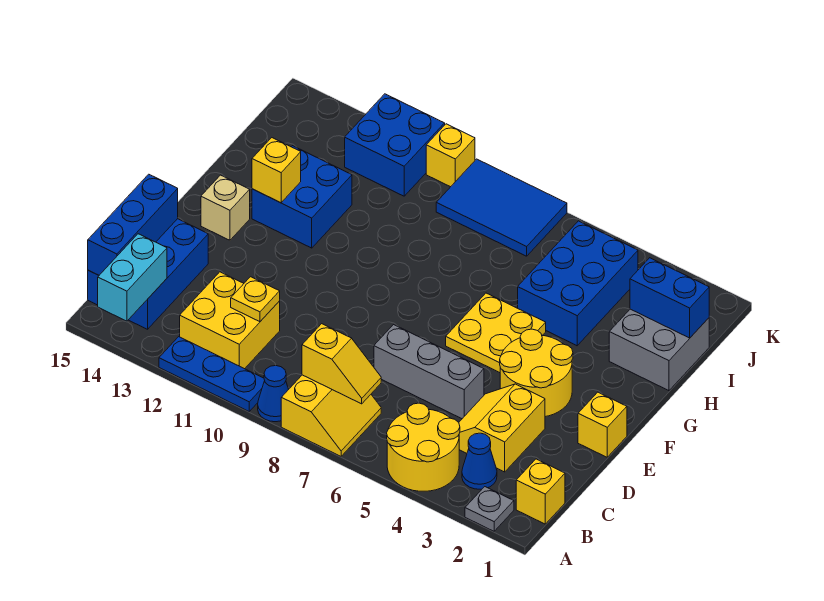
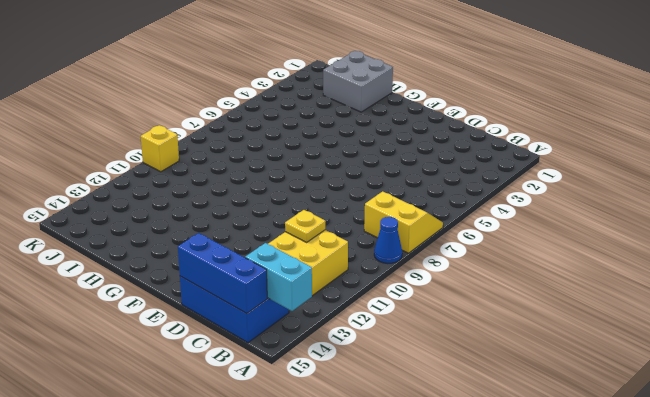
none -> grey 1x1 plate [465,487,514,531]
none -> yellow 2x2 round brick [387,403,460,491]
none -> blue 1x3 plate [159,337,265,411]

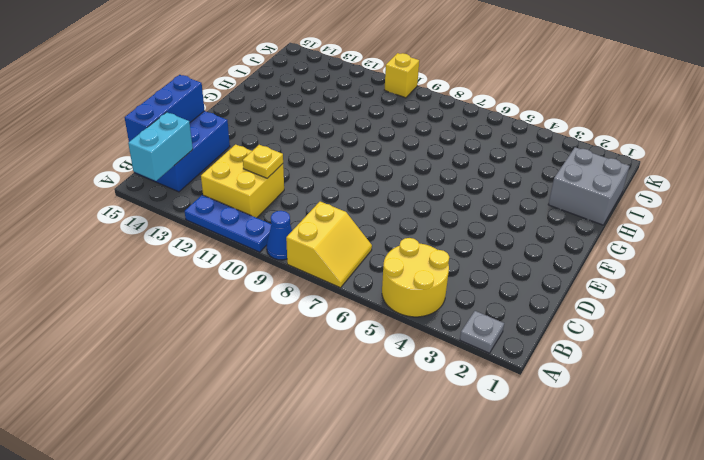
none -> yellow 1x1 brick [516,459,565,524]
none -> blue 1x1 cone [462,433,497,489]
none -> yellow 2x2 slope [459,384,545,472]

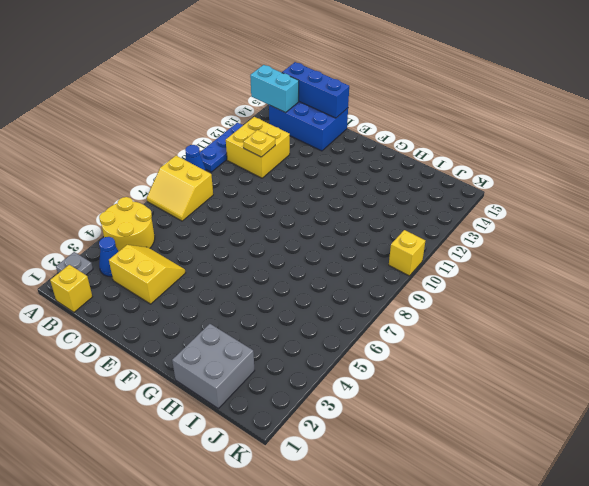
none -> grey 1x3 brick [374,325,484,419]
none -> yellow 1x1 brick [578,392,627,457]
none -> yellow 2x2 round brick [500,329,573,417]

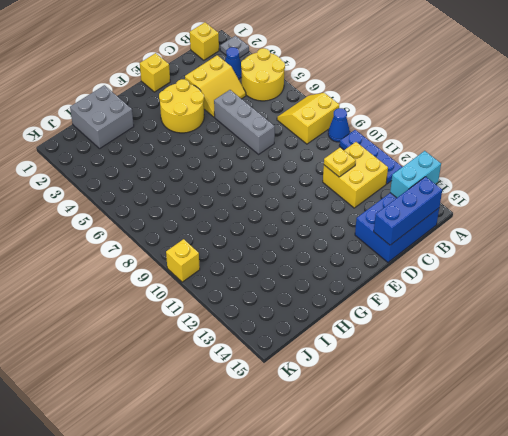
none -> yellow 2x2 plate [446,293,546,373]
none -> tan 1x1 brick [201,175,250,240]
none -> blue 2x2 brick [252,146,352,248]

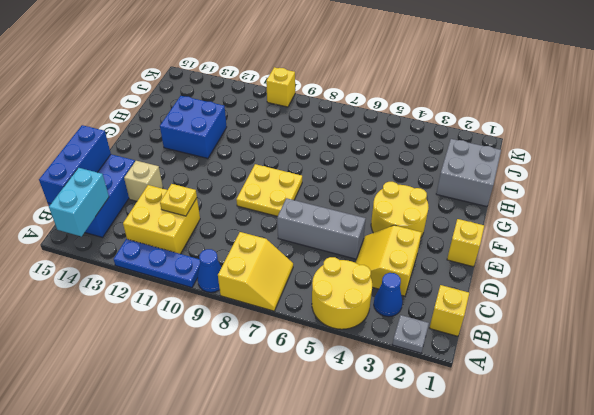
tan 1x1 brick [124,161,163,201] -> tan 1x1 brick moved to [201,175,250,240]
yellow 2x2 plate [236,164,302,216] -> yellow 2x2 plate moved to [446,293,546,373]
none -> blue 2x3 brick [518,221,638,346]
none -> blue 2x3 tile [436,159,567,256]
none -> blue 2x2 brick [345,94,445,196]

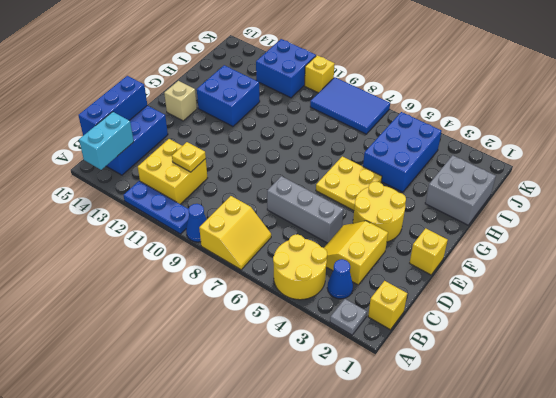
none -> yellow 1x2 slope [302,324,381,404]
none -> yellow 1x1 brick [252,138,301,203]
none -> blue 1x2 brick [630,258,709,338]

